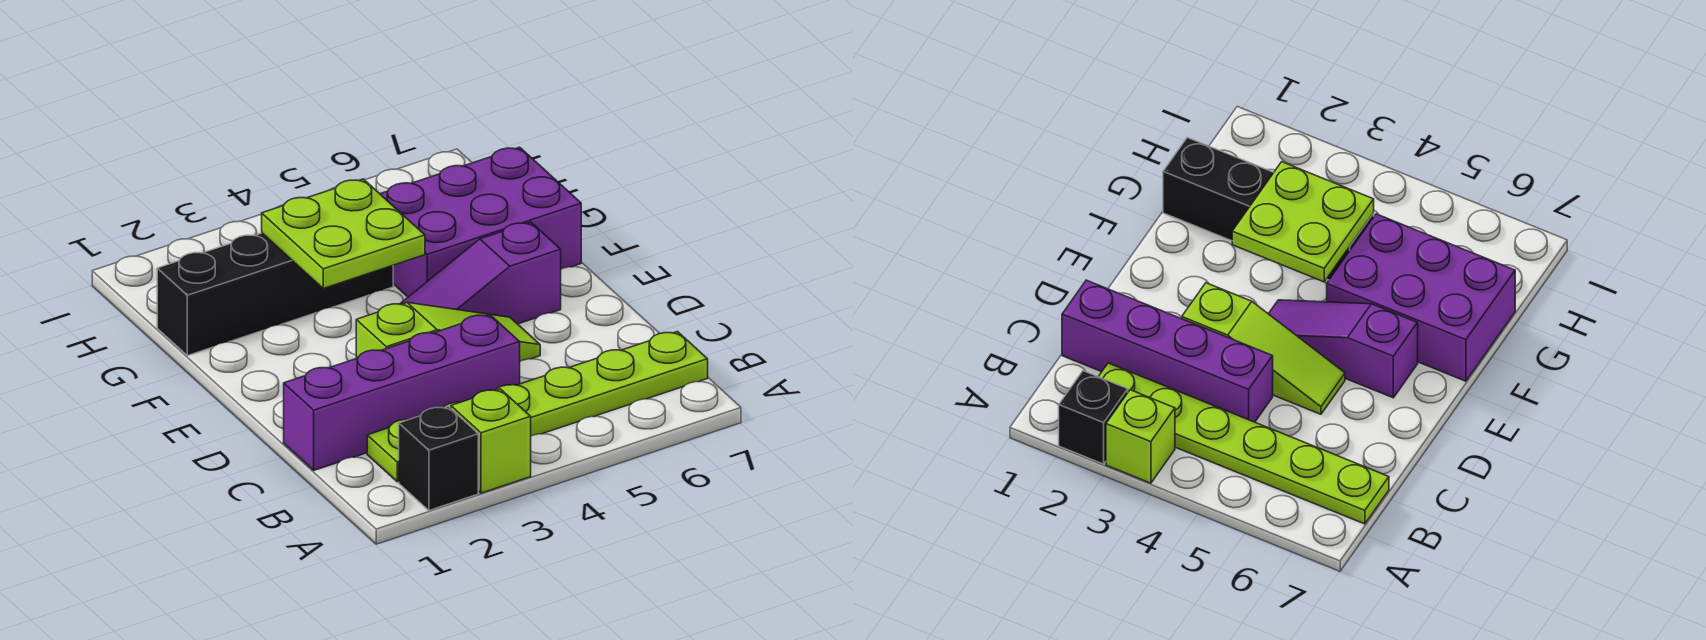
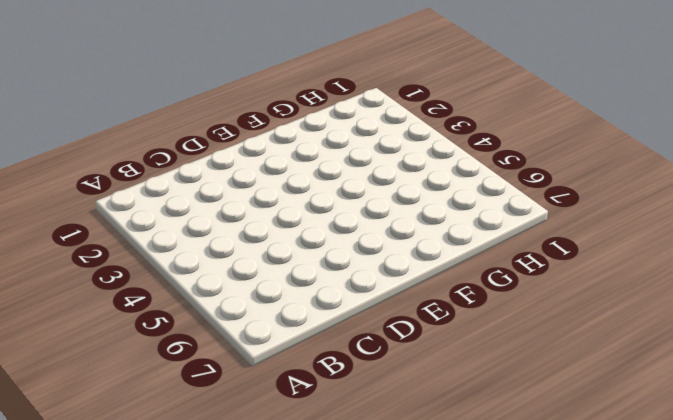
none -> black 1x1 brick [399,406,478,511]
none -> lime 1x1 brick [451,389,531,493]

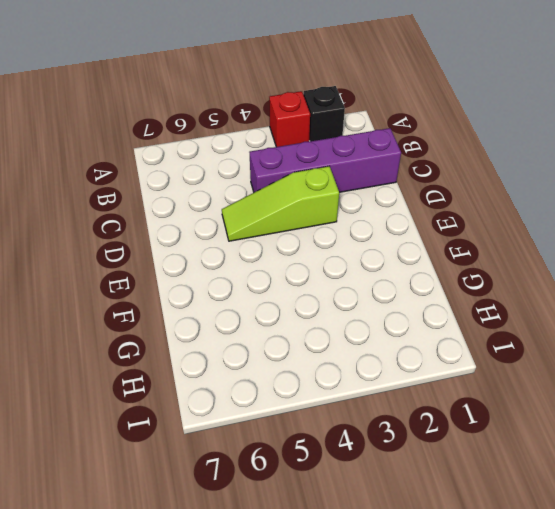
red 1x1 brick [269,91,310,147] -> lime 1x1 brick [451,389,531,493]
none -> lime 1x6 plate [367,332,708,482]
none -> purple 1x3 slope [400,222,561,324]

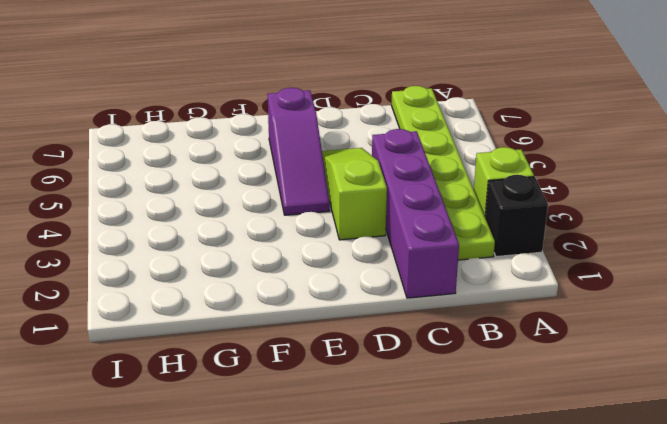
none -> purple 2x3 brick [380,147,581,297]
none -> black 1x4 brick [157,233,393,356]

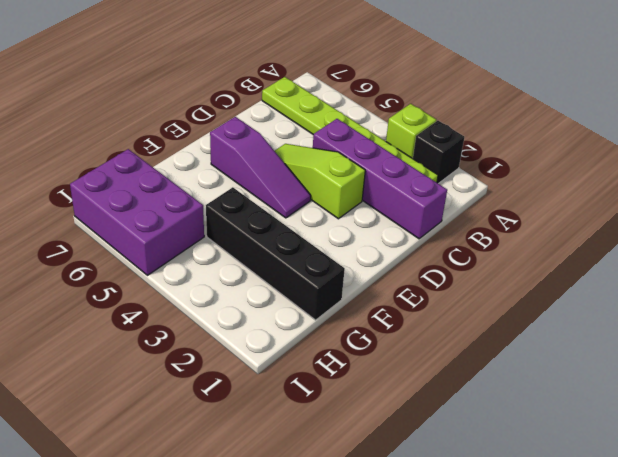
purple 2x3 brick [70,149,204,275] -> purple 2x3 brick moved to [380,147,581,297]
none -> lime 2x2 plate [262,179,425,288]

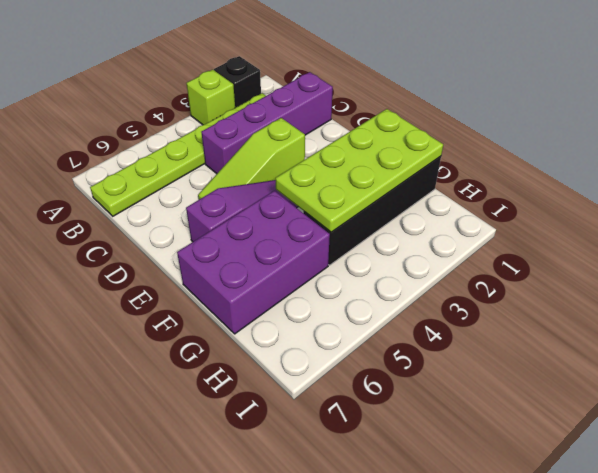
lime 2x4 plate [275,109,443,232] -> lime 2x2 plate [262,179,425,288]

